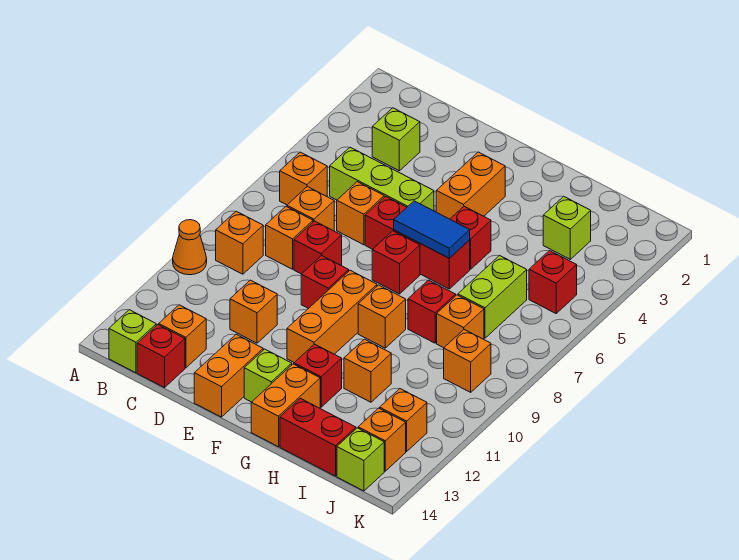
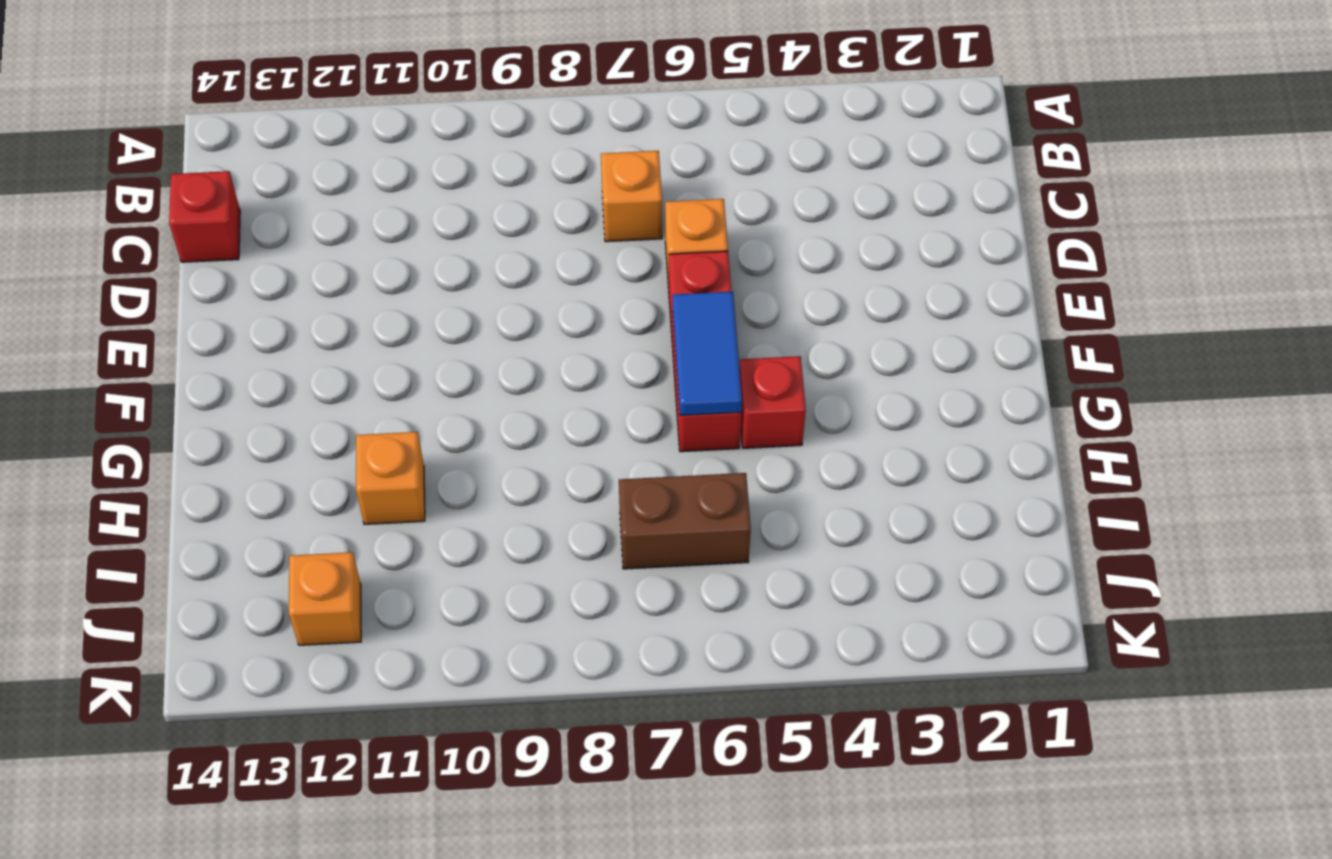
brown 1x2 brick [619,473,751,569] -> lime 1x2 brick [458,256,527,338]
none -> orange 1x1 cone [173,220,207,275]
none -> orange 1x1 brick [280,152,327,205]
none -> orange 1x1 brick [216,211,263,274]
none -> lime 1x1 brick [109,310,156,373]

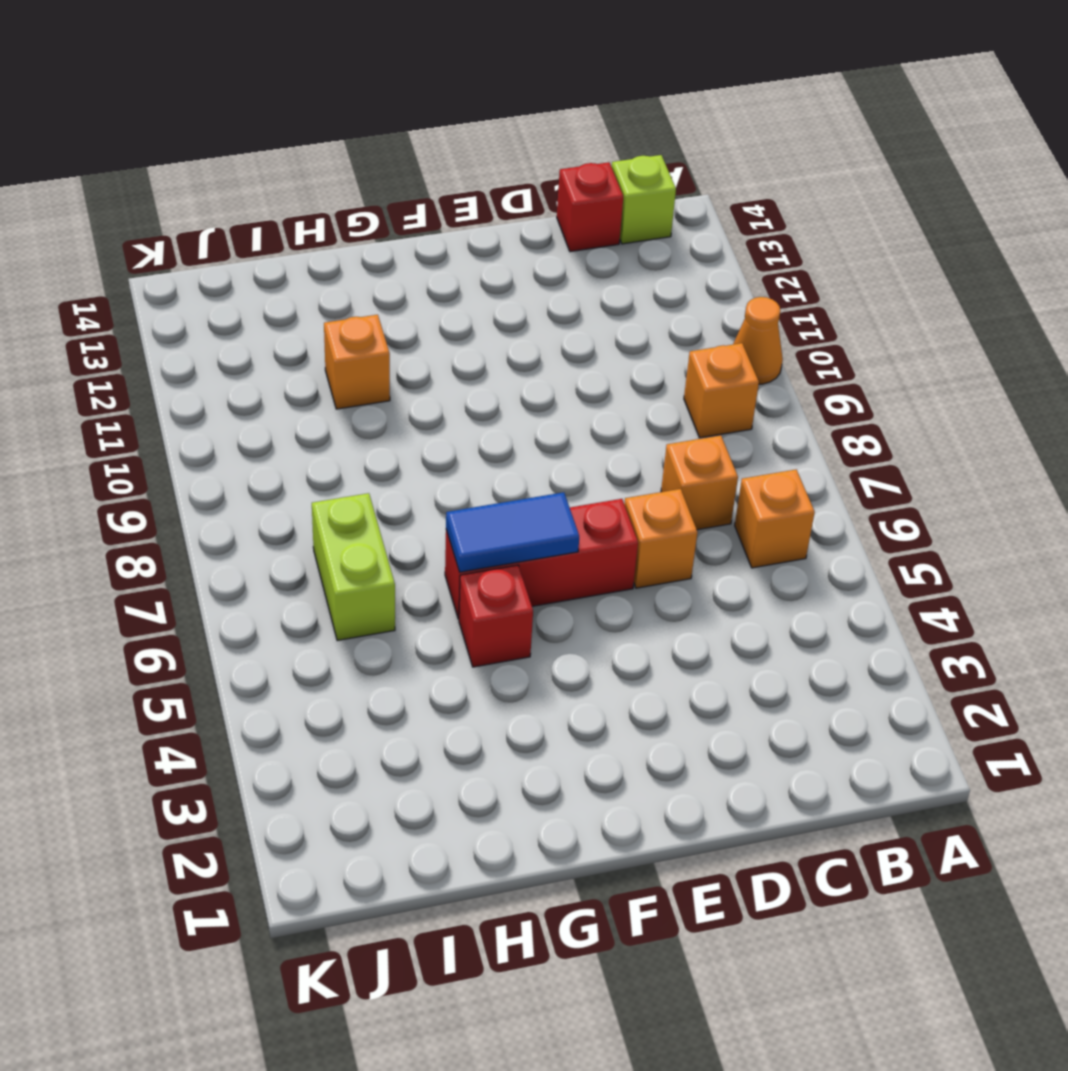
none -> lime 1x1 brick [372,108,420,171]
none -> lime 1x3 brick [330,147,434,211]
none -> orange 1x1 brick [266,206,313,269]
none -> orange 1x1 brick [159,305,206,368]

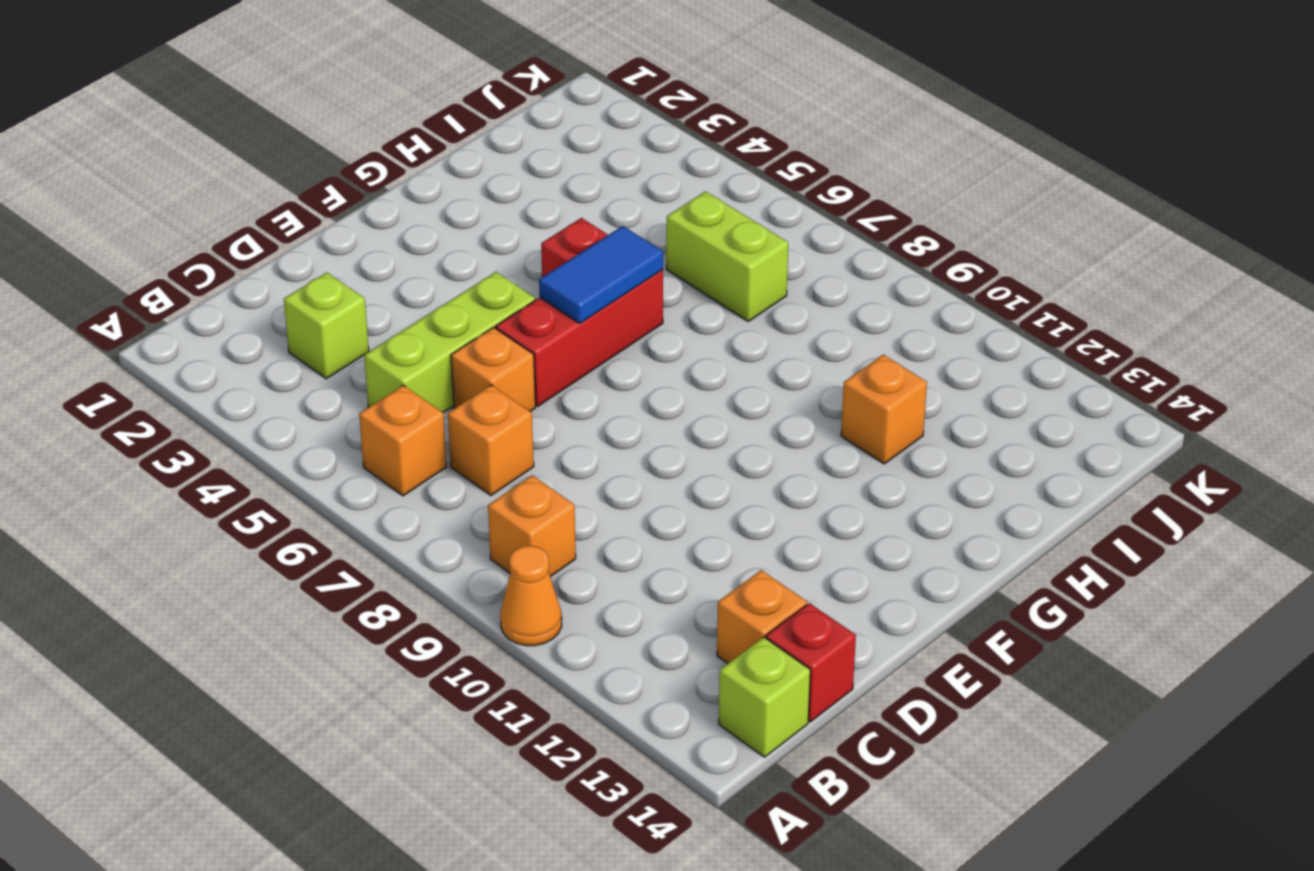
none -> orange 1x1 brick [266,206,313,269]
none -> red 1x1 brick [294,221,342,274]
none -> orange 1x1 brick [230,280,277,343]
none -> red 1x1 brick [301,255,349,309]

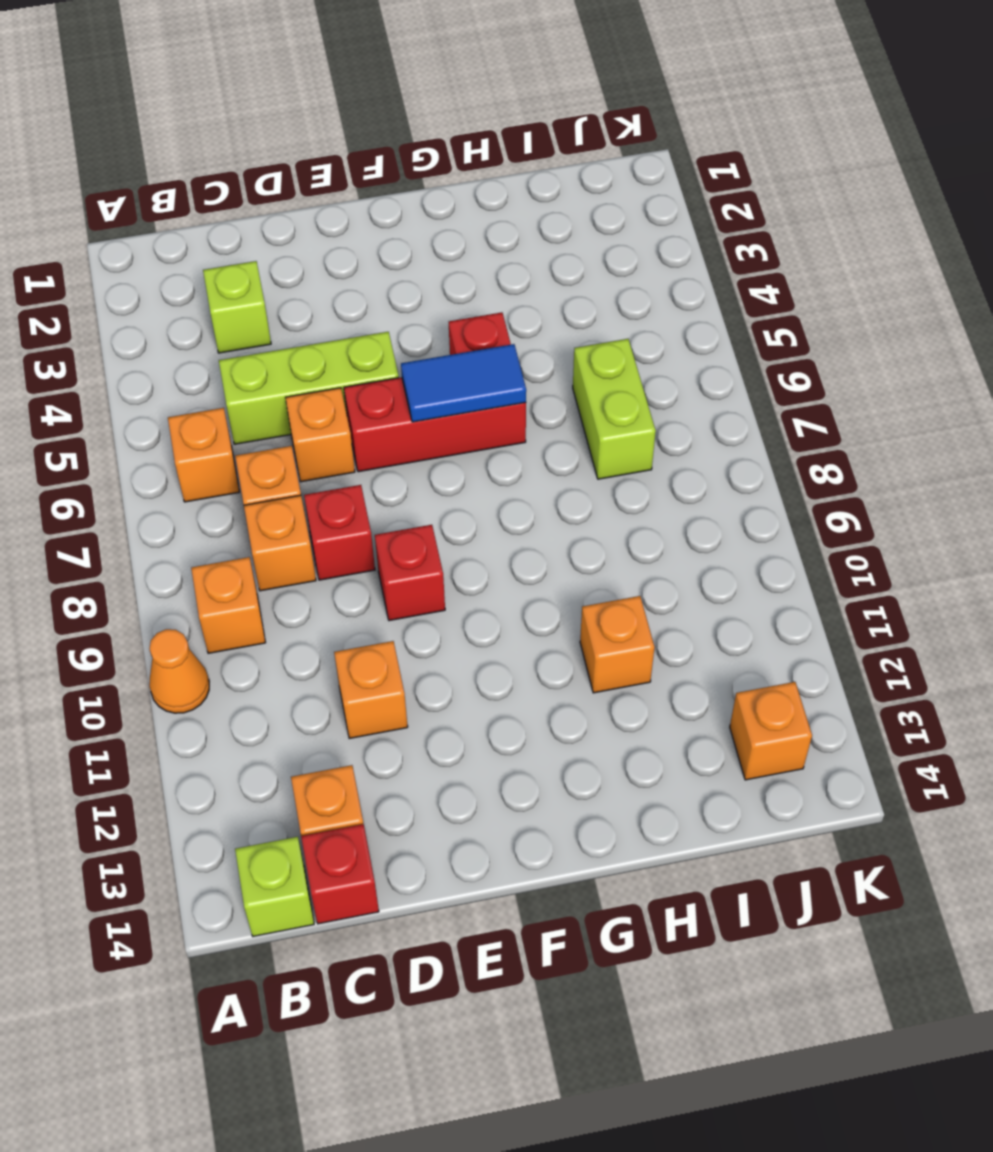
none -> orange 1x2 brick [194,334,263,417]
none -> orange 1x2 brick [436,152,505,219]
none -> red 1x1 brick [372,231,420,294]
none -> orange 1x3 brick [287,270,377,362]

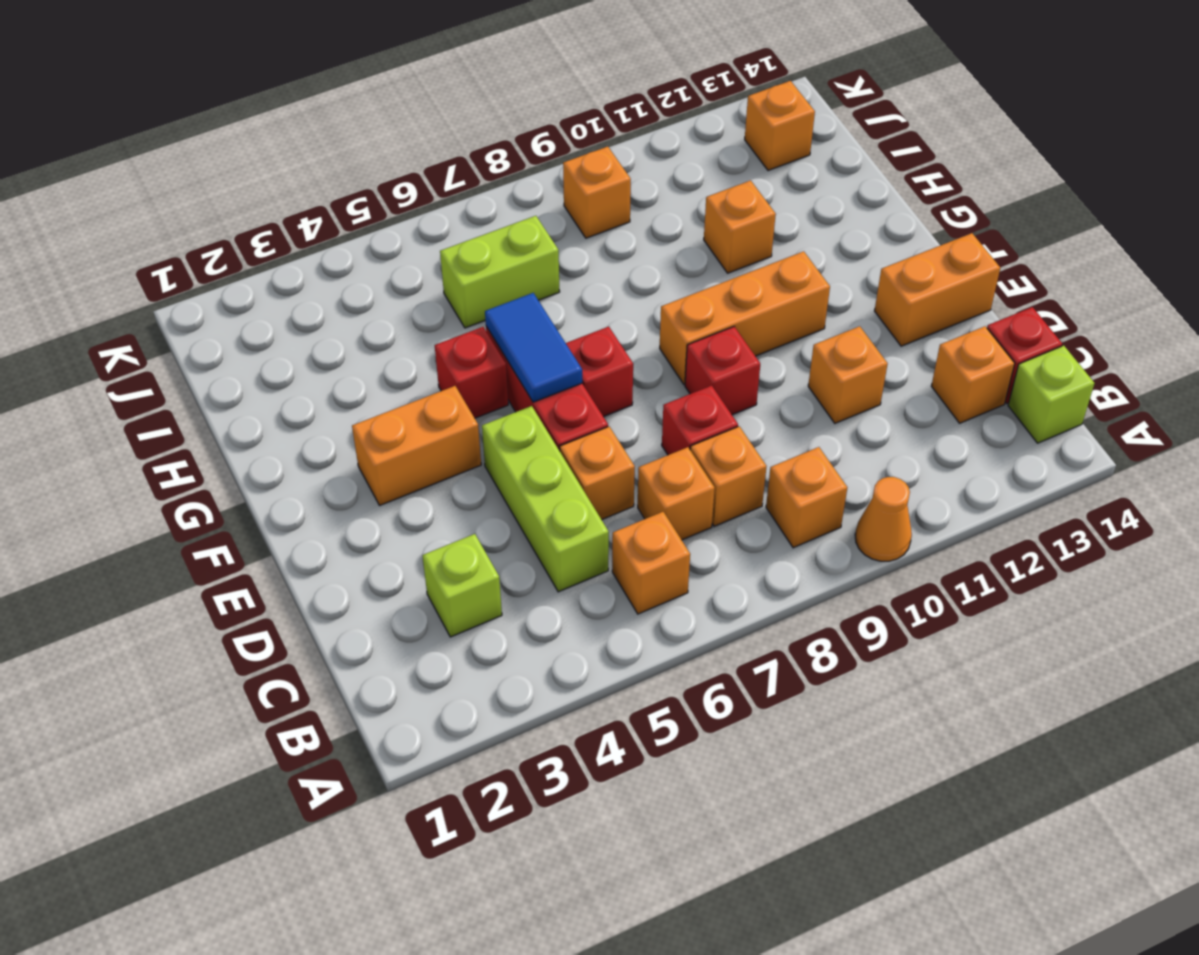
none -> lime 1x1 brick [244,349,292,402]
none -> orange 1x1 brick [358,285,406,348]
none -> red 1x1 brick [294,344,342,407]
none -> orange 1x2 brick [251,364,320,447]

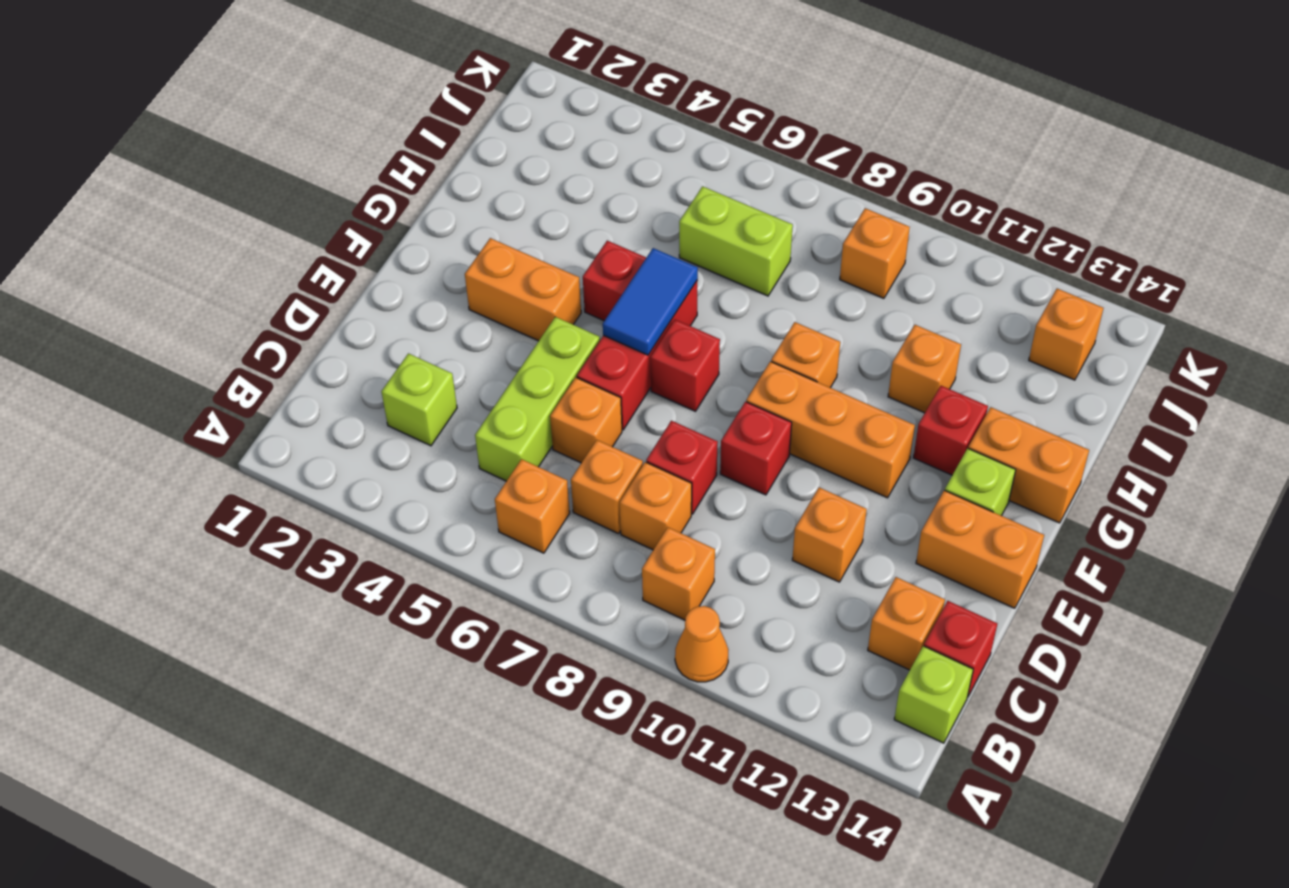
none -> red 1x1 brick [408,280,456,343]
none -> red 1x2 brick [280,398,356,476]
none -> lime 1x1 brick [543,196,591,259]
none -> orange 1x1 brick [437,295,484,348]

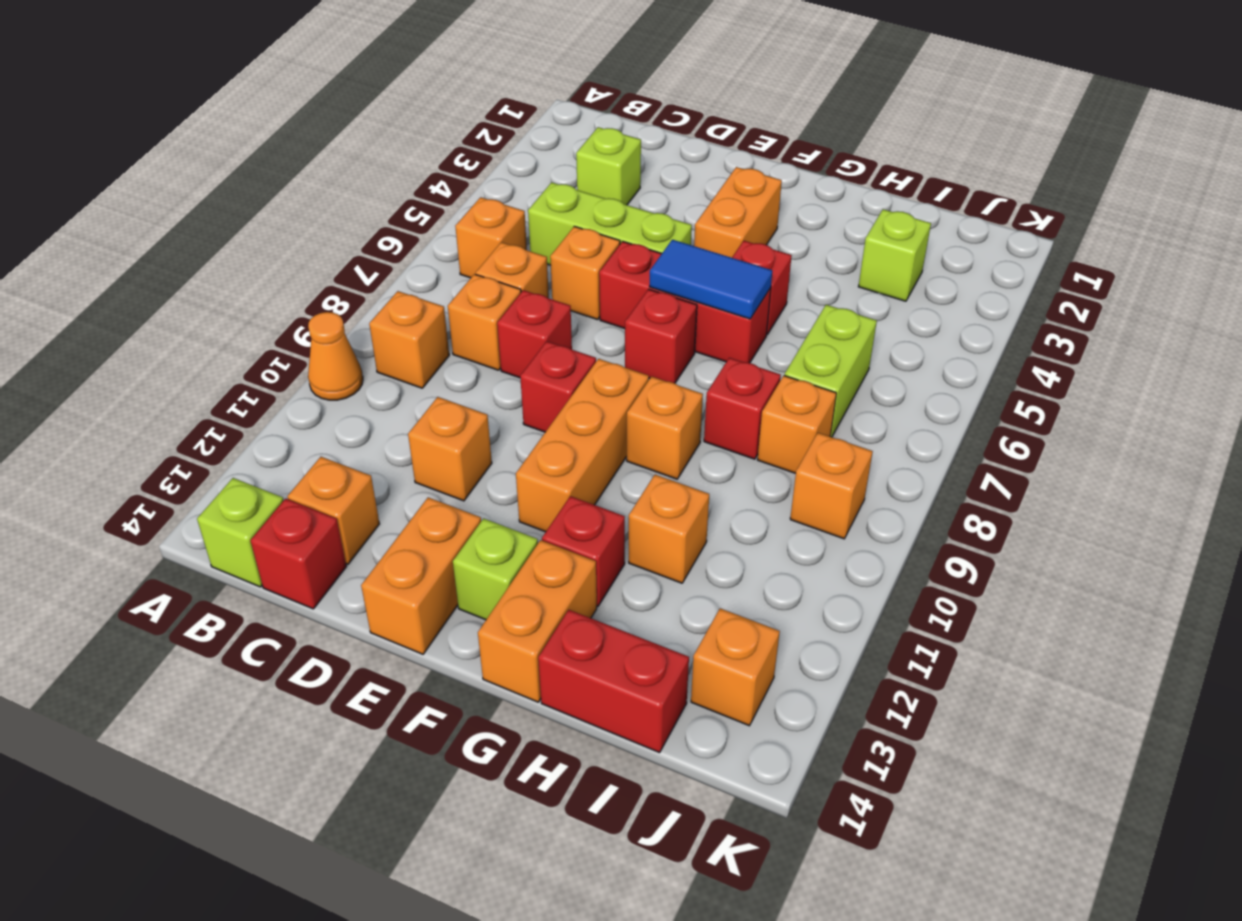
none -> red 1x1 brick [529,251,577,313]
none -> orange 1x1 brick [380,389,427,451]
none -> lime 1x1 brick [337,428,384,491]

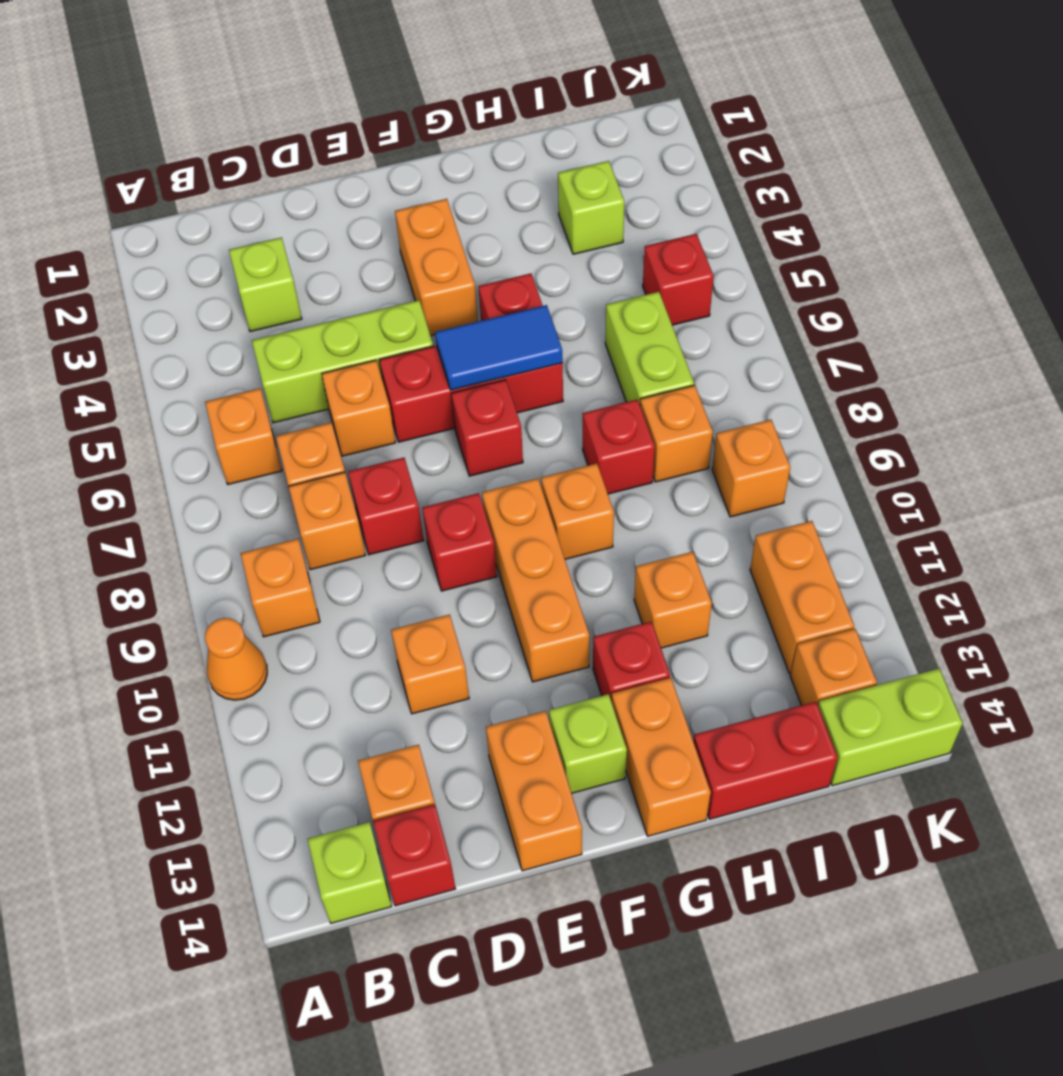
orange 1x2 brick [750,521,854,673] -> orange 1x1 brick [380,389,427,451]
lime 1x2 brick [818,669,962,786] -> lime 1x1 brick [337,428,384,491]

